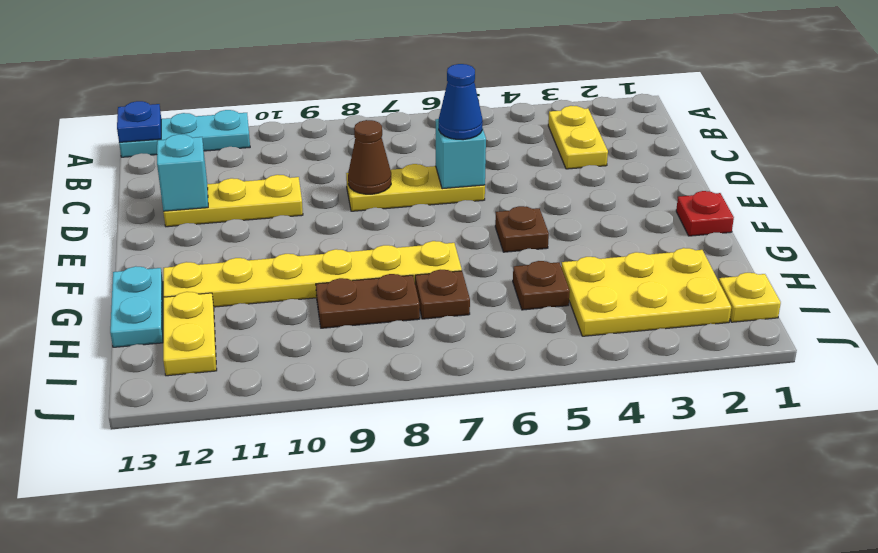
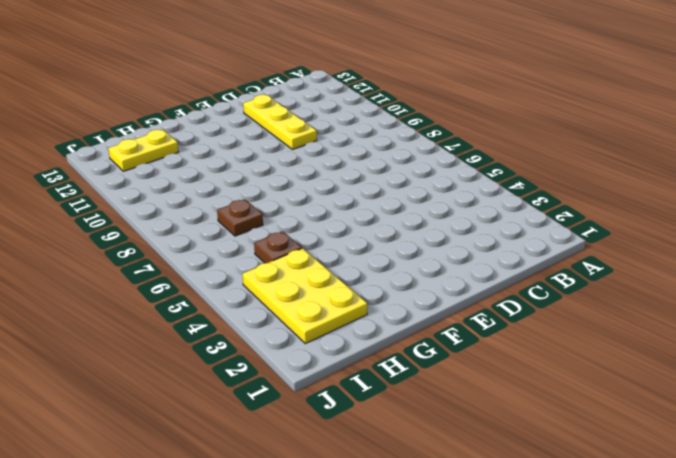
none -> cyan 1x3 plate [119,110,250,157]
none -> yellow 1x2 plate [548,106,608,169]
none -> yellow 1x3 plate [346,164,485,211]

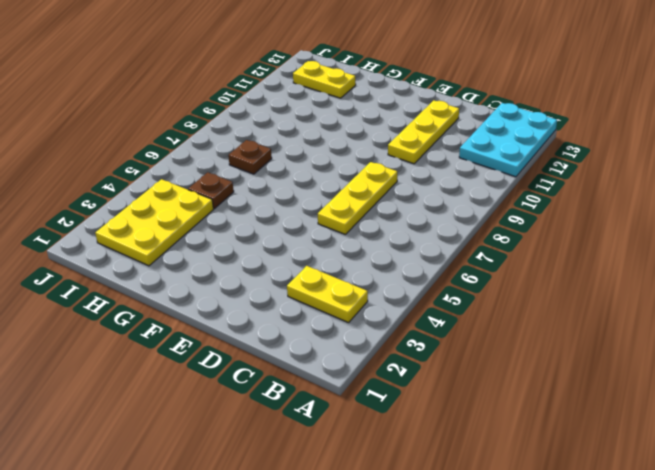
cyan 2x3 plate [459,103,557,177] -> cyan 1x3 plate [119,110,250,157]
none -> red 1x1 plate [676,191,734,236]
none -> brown 1x1 plate [495,206,549,252]
none -> yellow 1x6 plate [163,241,462,307]

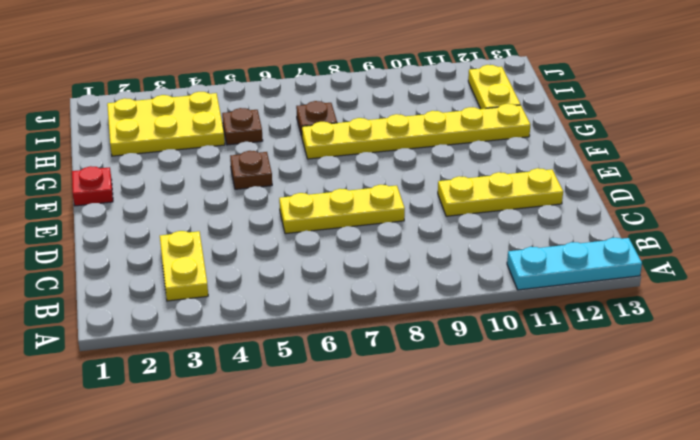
none -> cyan 1x2 plate [110,266,163,347]
none -> brown 1x2 plate [316,274,420,328]
none -> yellow 1x1 plate [719,273,781,322]

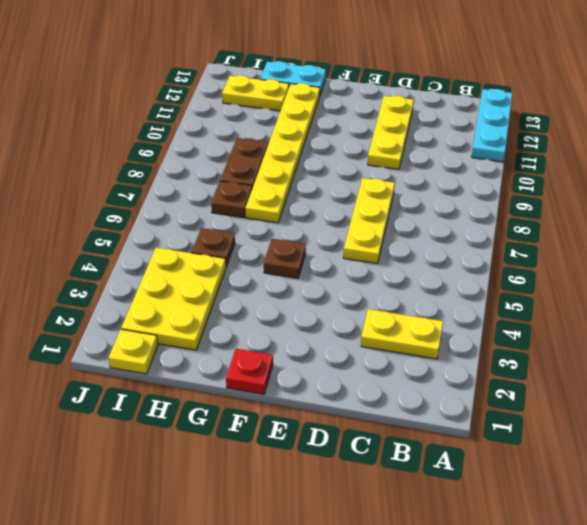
none -> blue 1x1 plate [117,101,161,142]
none -> cyan 1x1 brick [435,119,486,189]
none -> brown 1x1 cone [348,120,391,194]

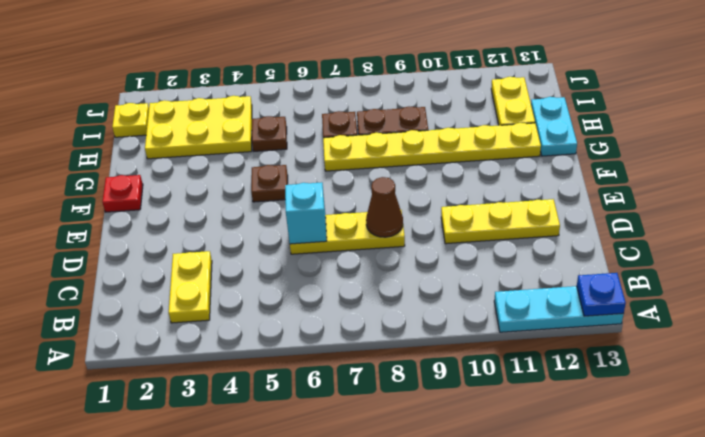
none -> cyan 1x1 brick [157,134,208,211]
none -> blue 1x1 cone [439,64,483,140]

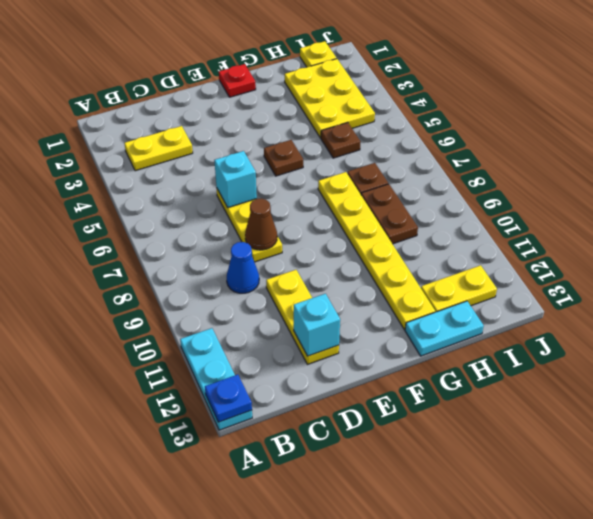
blue 1x1 cone [227,242,259,293] -> blue 1x1 cone moved to [439,64,483,140]

